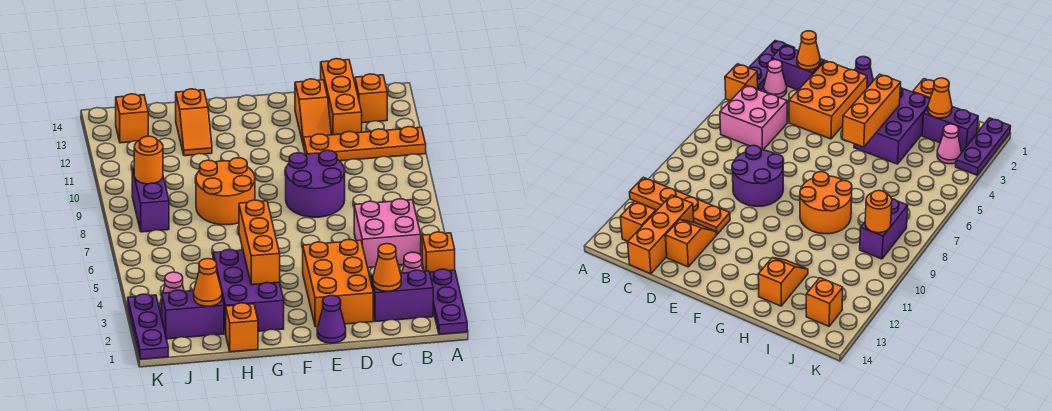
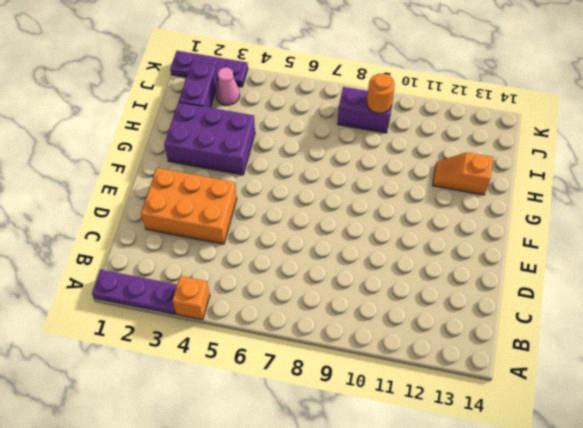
none -> orange 1x4 plate [303,127,426,161]
none -> purple 1x2 brick [371,270,433,322]
none -> pink 1x1 cone [402,252,423,273]

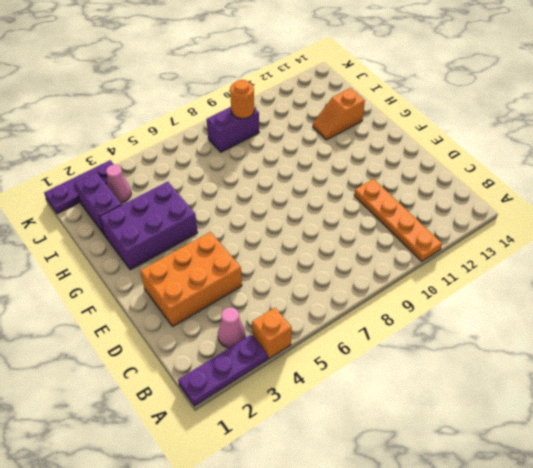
none -> purple 1x2 brick [371,270,433,322]
none -> pink 2x2 brick [354,199,421,268]
none -> orange 1x1 brick [355,74,387,123]

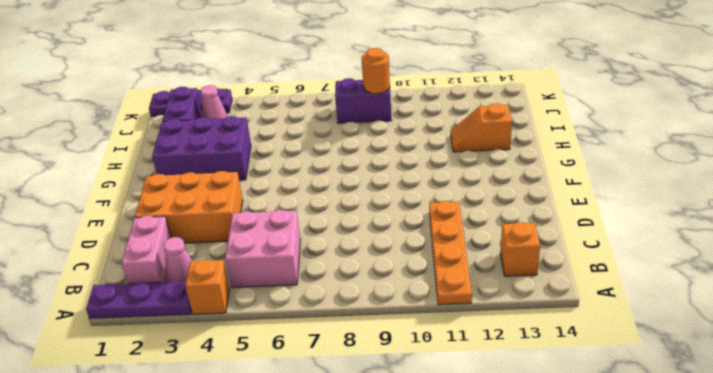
pink 1x2 brick [122,216,171,284] -> purple 1x2 brick [371,270,433,322]
none -> orange 1x3 brick [321,59,362,135]
none -> purple 2x2 round brick [286,150,345,217]
none -> orange 1x2 slope [295,79,331,143]

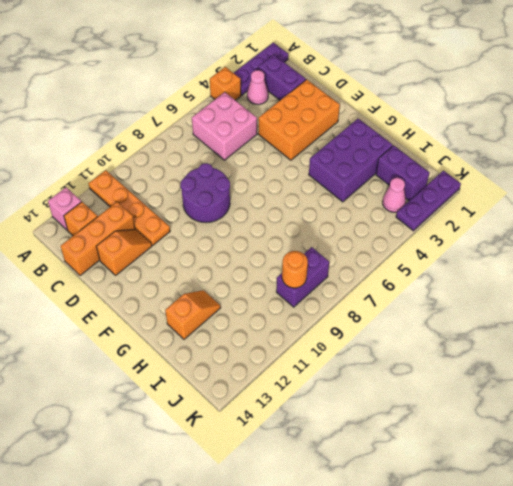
pink 1x1 brick [48,187,81,231] -> none
none -> purple 1x1 cone [317,296,346,343]
none -> orange 2x2 round brick [196,158,255,225]
none -> orange 1x1 brick [226,303,258,352]

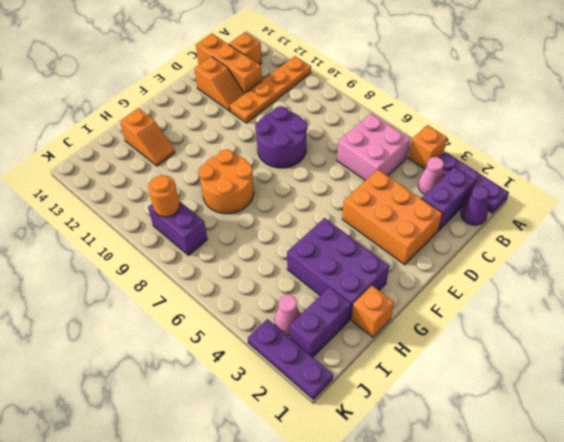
purple 1x1 cone [461,186,489,225] -> purple 1x1 cone moved to [317,296,346,343]
none -> orange 1x1 brick [116,94,148,143]
none -> orange 1x1 cone [373,244,401,291]
none -> orange 1x3 brick [239,200,280,285]

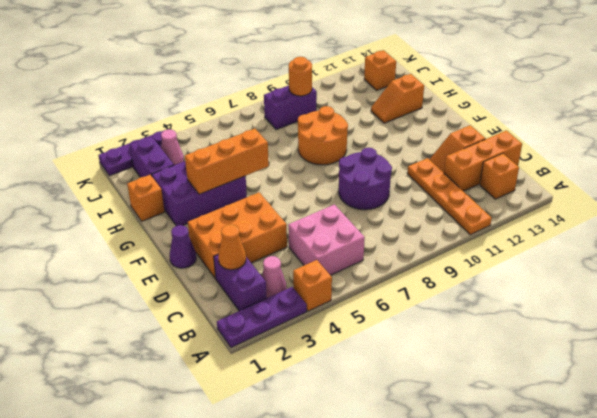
none -> orange 1x1 cone [194,259,222,306]

